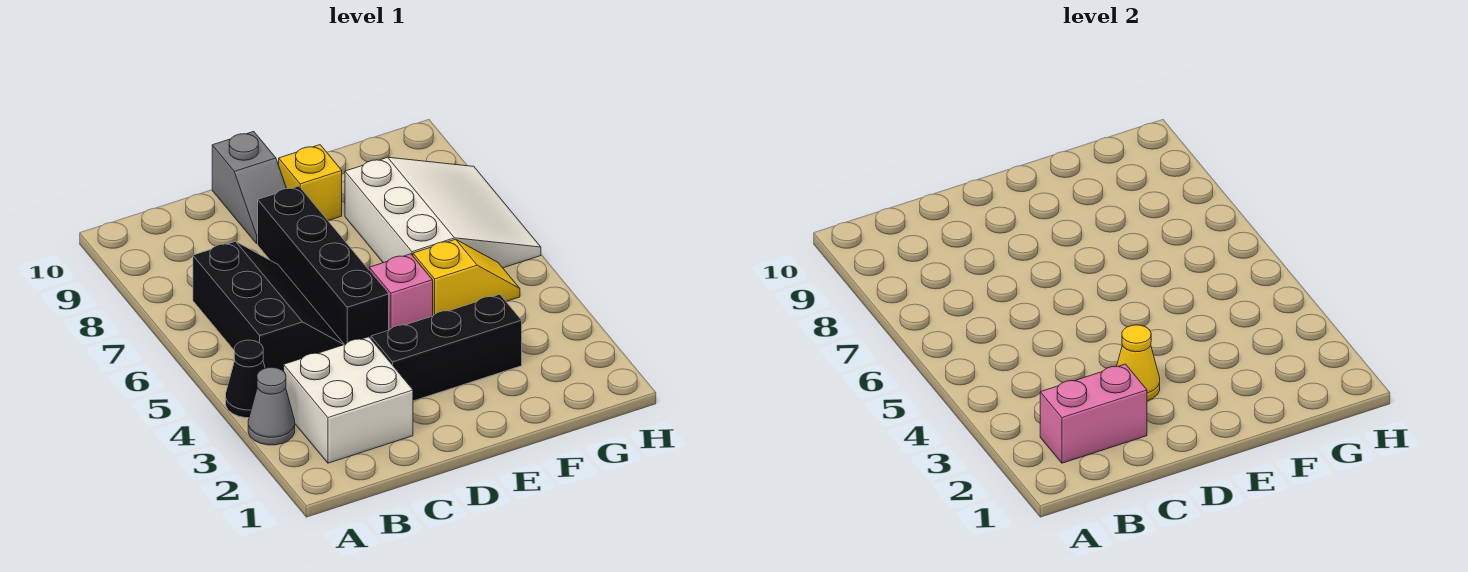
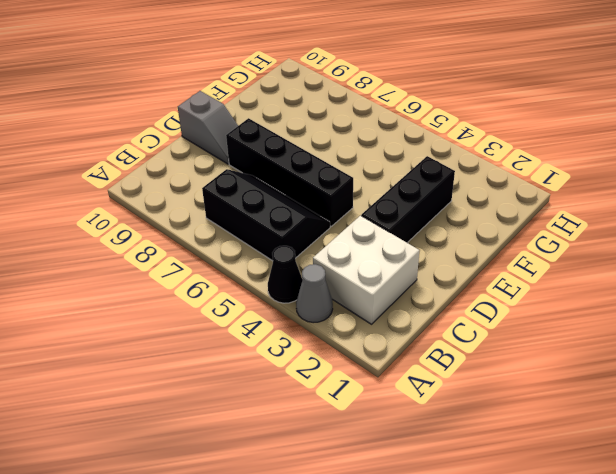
none -> pink 1x1 brick [369,254,433,330]
none -> yellow 1x1 brick [279,145,342,221]
none -> yellow 1x2 slope [413,239,520,316]

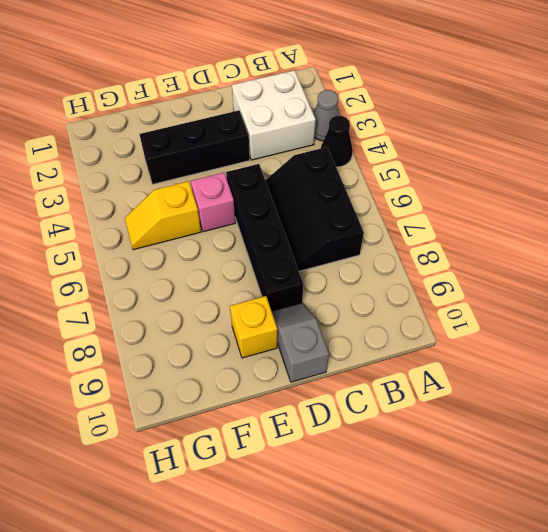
none -> white 3x3 slope [345,157,541,268]
none -> pink 1x2 brick [1040,364,1147,463]
none -> yellow 1x1 cone [1117,325,1160,401]

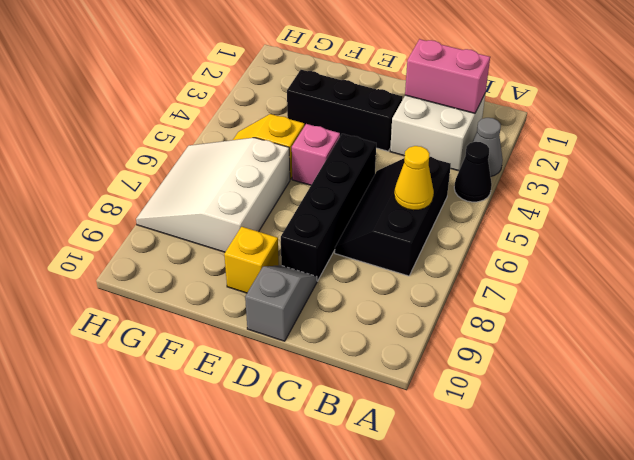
yellow 1x1 cone [394,146,434,210] -> yellow 1x1 cone moved to [1117,325,1160,401]

